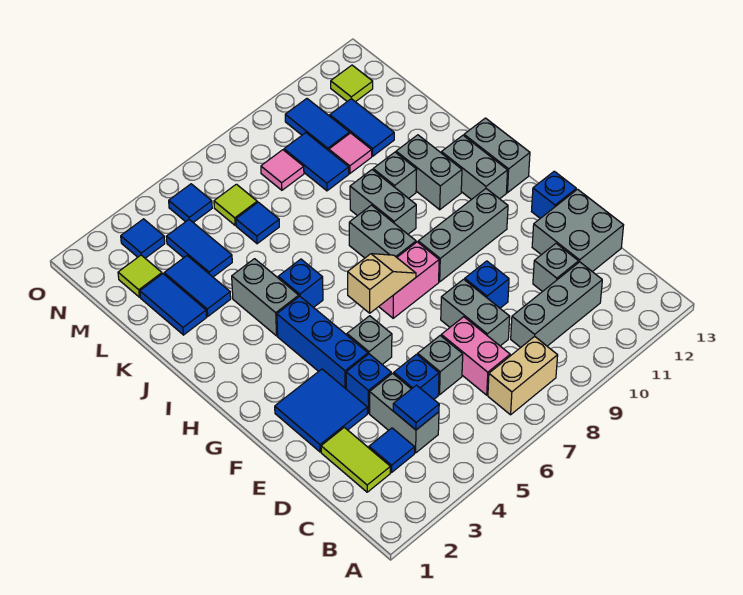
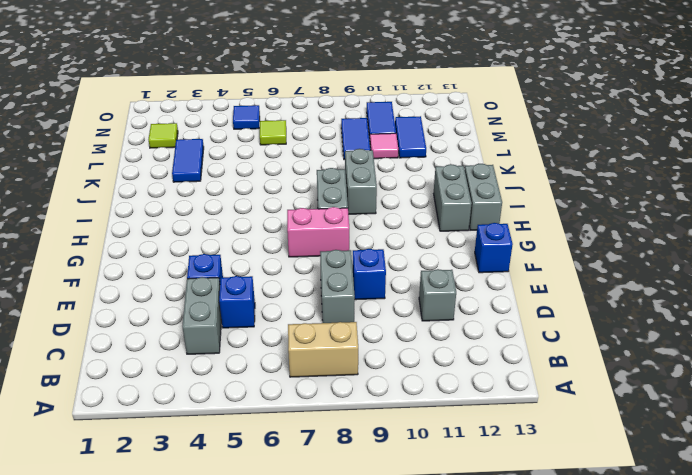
none -> lime 1x2 tile [321,427,390,492]
none -> blue 1x1 tile [369,428,415,472]
none -> pink 1x2 brick [441,317,510,395]
none -> grey 1x3 brick [511,262,602,348]

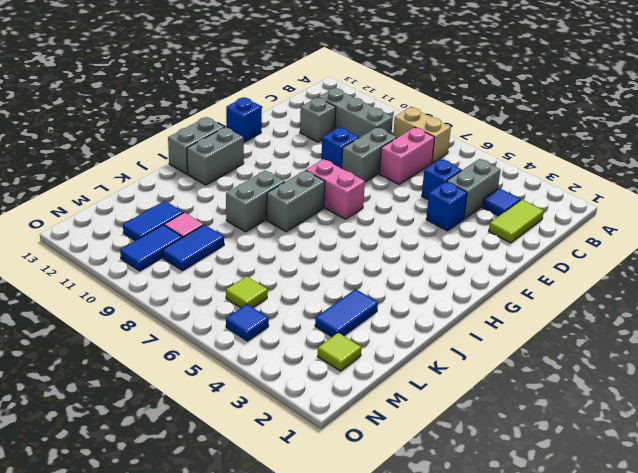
none -> grey 1x1 brick [418,336,463,395]
none -> grey 2x2 brick [532,189,624,272]
none -> blue 2x2 tile [275,369,367,452]
none -> blue 1x3 brick [277,296,368,389]

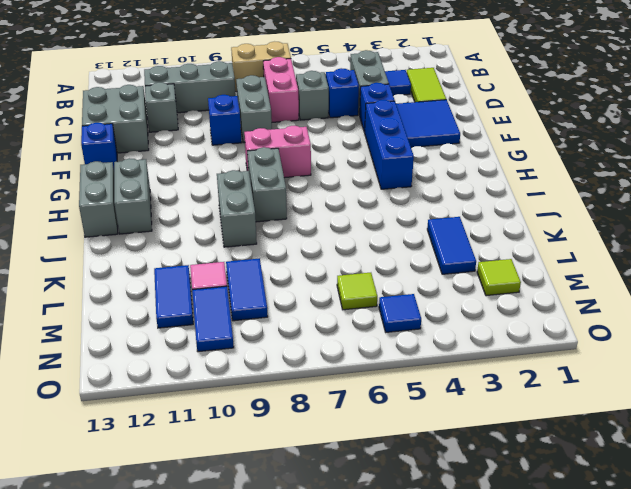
none -> grey 1x1 brick [347,316,392,364]
none -> grey 1x3 brick [418,189,508,282]
none -> grey 1x2 brick [232,259,299,336]
none -> blue 1x1 brick [278,259,323,308]

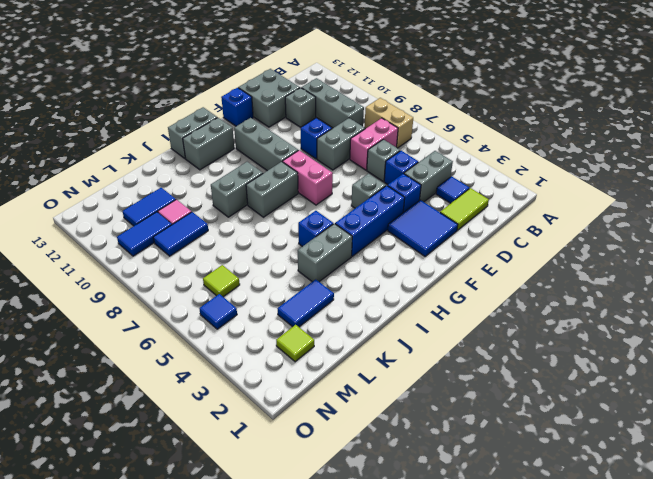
none -> grey 1x2 brick [396,135,462,210]
none -> grey 1x1 brick [373,152,417,198]
none -> blue 1x2 tile [140,274,207,335]
none -> blue 1x2 tile [166,220,232,277]

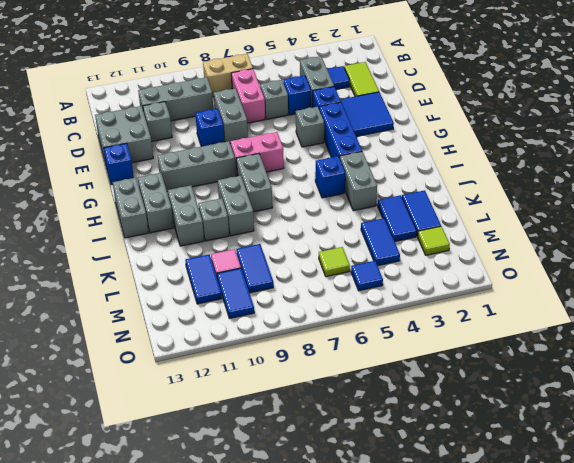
none -> blue 1x1 tile [236,202,279,244]
none -> pink 1x1 tile [261,150,304,190]
none -> blue 1x1 tile [121,219,165,258]
none -> lime 1x1 tile [331,65,373,102]

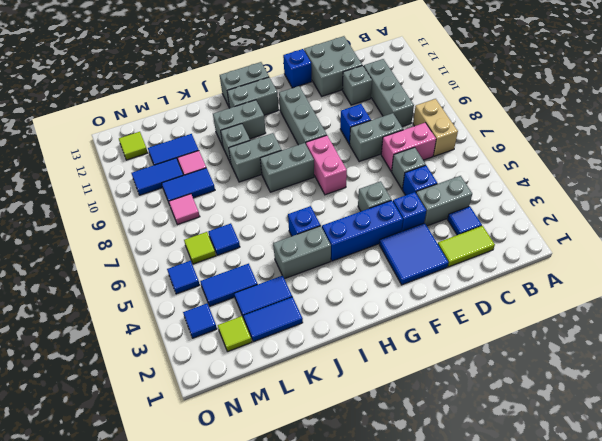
none -> blue 1x1 tile [393,385,439,430]
none -> tan 1x2 slope [348,254,416,313]

